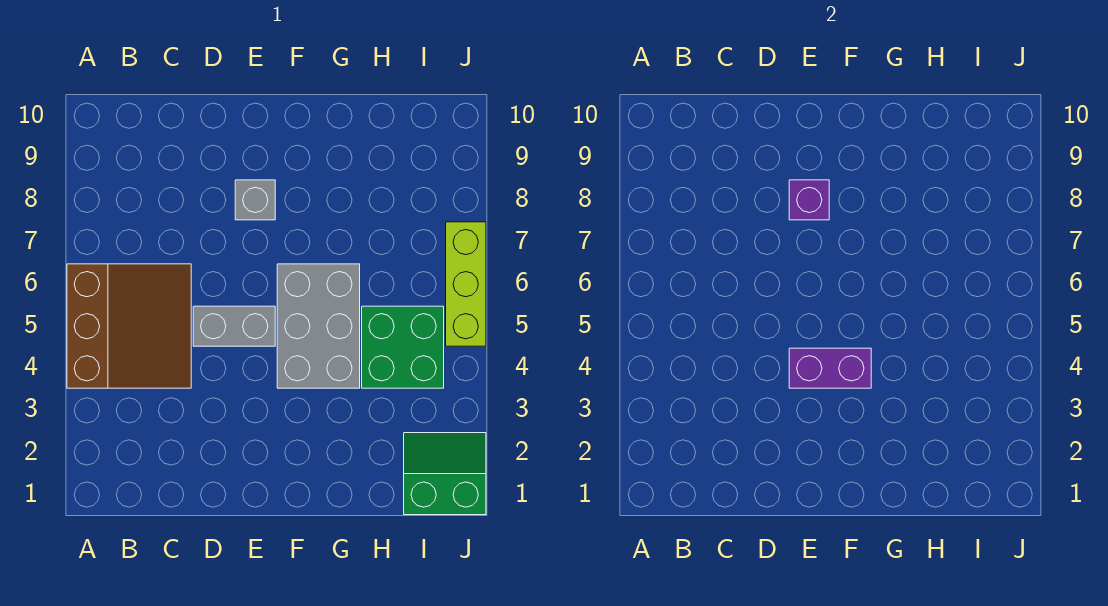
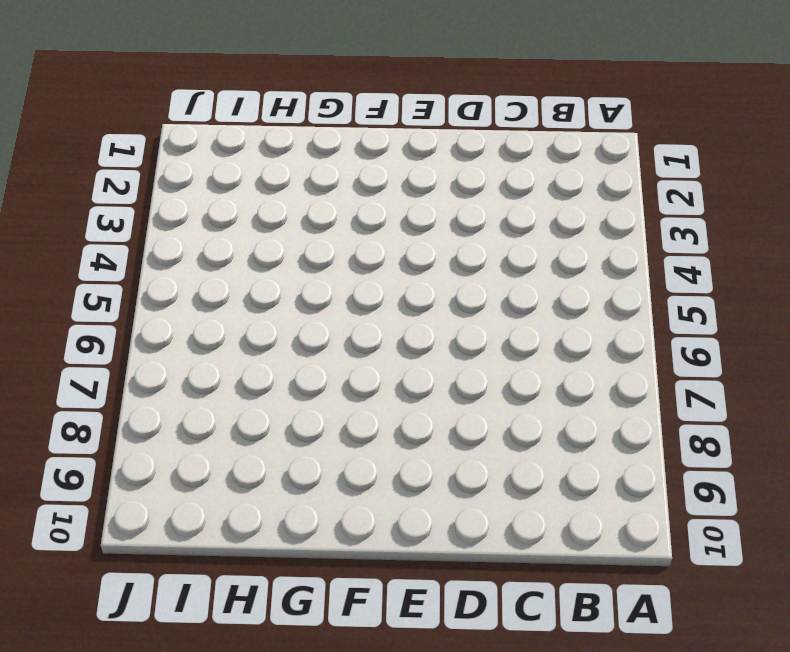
none -> brown 3x3 slope [67,264,191,388]
none -> grey 1x2 brick [193,306,275,346]

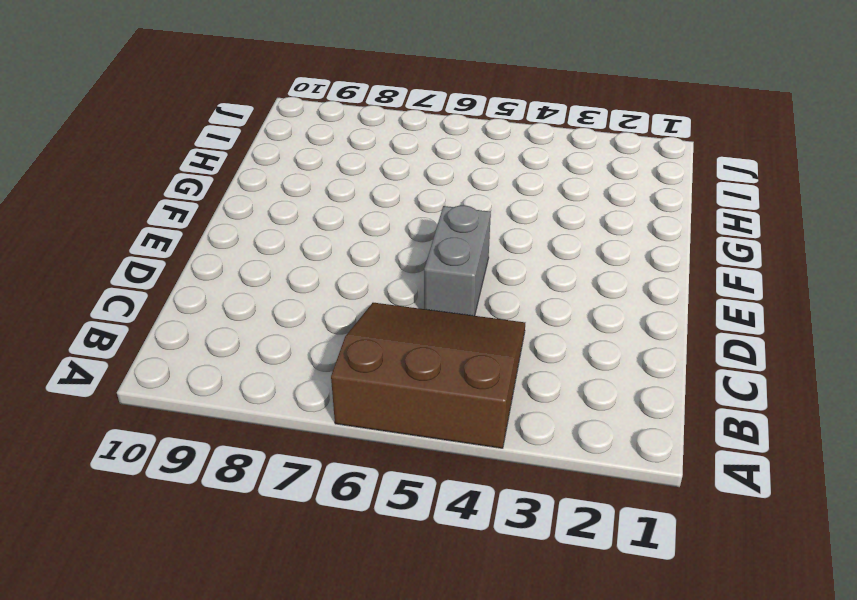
none -> grey 1x1 brick [235,180,275,220]
none -> grey 2x3 brick [277,264,360,388]

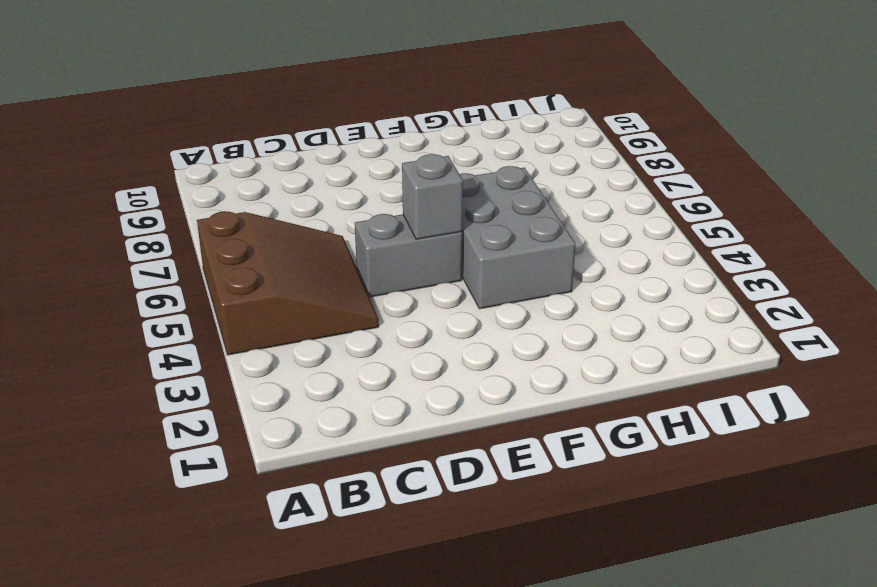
grey 1x1 brick [402,154,463,239] -> grey 1x1 brick moved to [235,180,275,220]
none -> green 2x2 brick [362,306,444,388]
none -> green 2x2 slope [404,433,486,515]

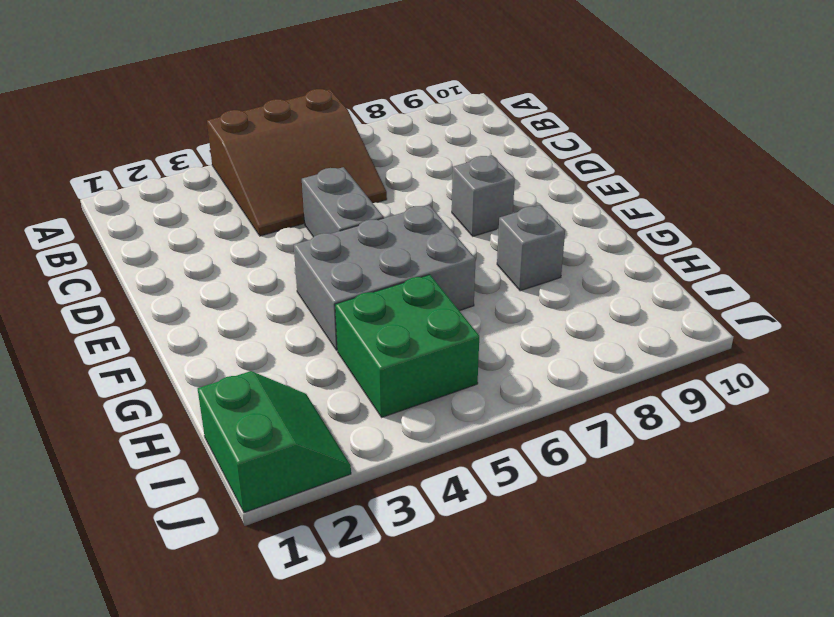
grey 1x1 brick [497,205,565,291] -> none
none -> lime 1x3 brick [446,222,486,346]
none -> purple 1x2 brick [789,348,871,388]

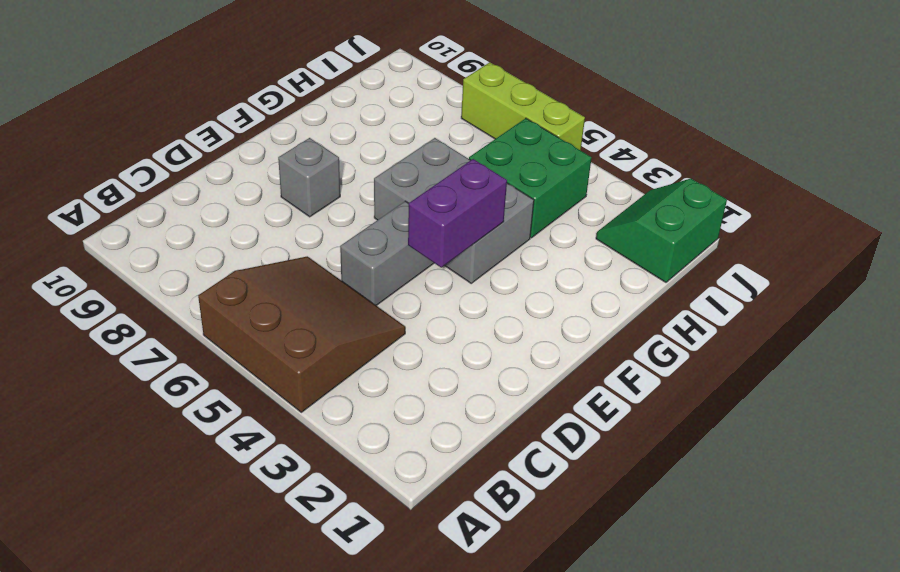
none -> purple 1x1 brick [789,180,829,220]

